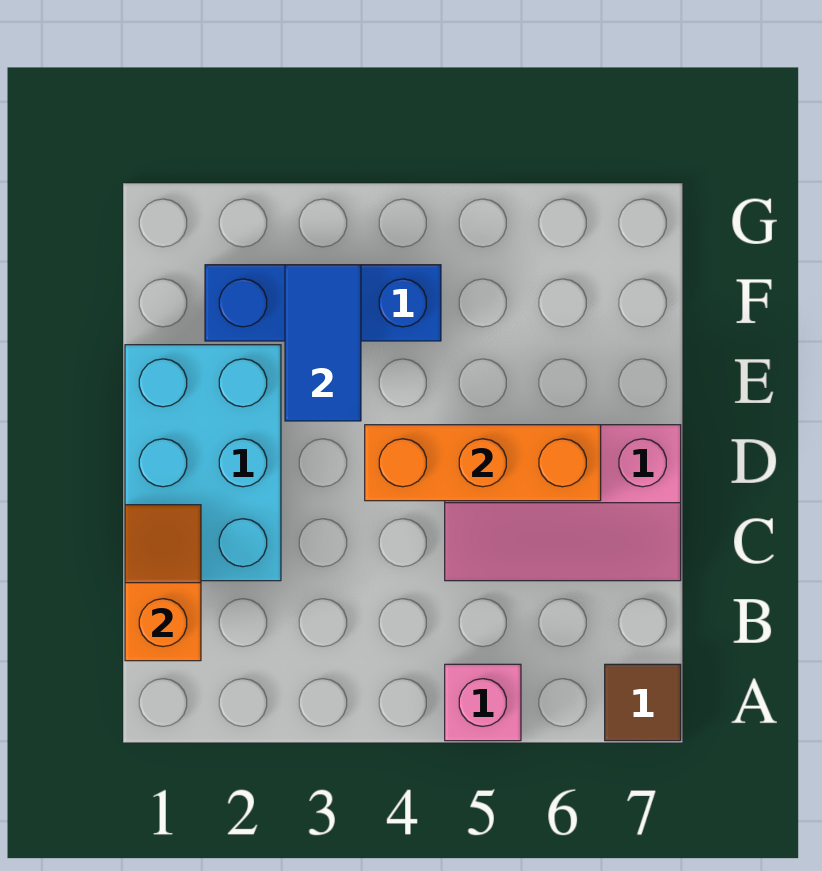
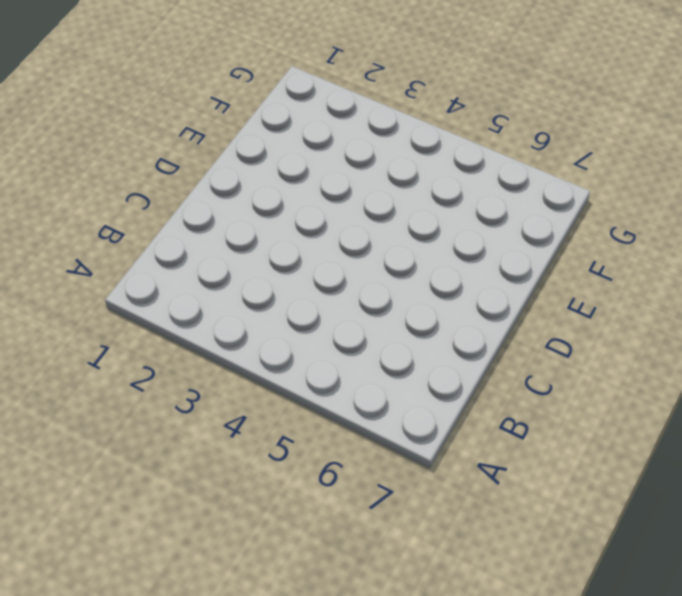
none -> pink 1x1 brick [445,664,521,741]
none -> brown 1x1 tile [605,664,681,741]

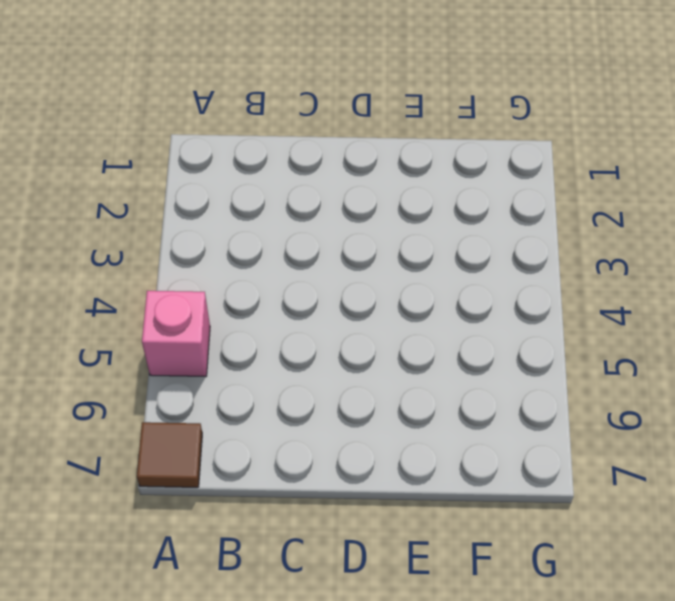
none -> cyan 2x3 brick [125,345,281,581]
none -> pink 2x3 slope [445,425,681,581]

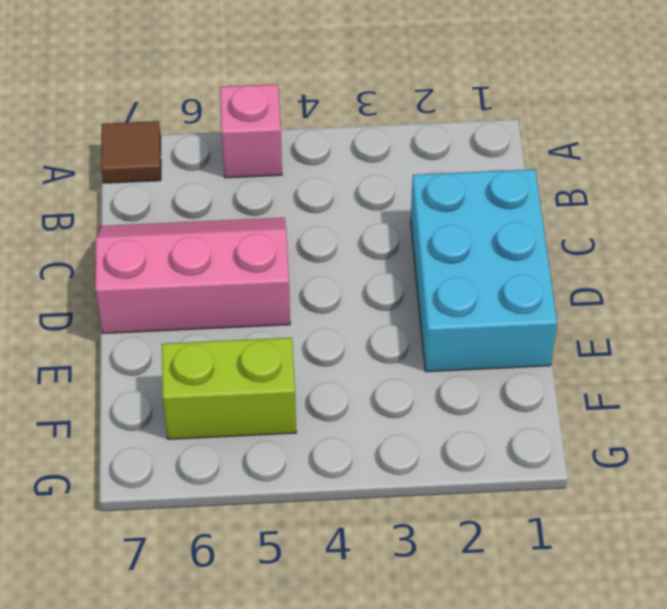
lime 1x2 brick [162,338,296,439] -> none
none -> blue 1x3 brick [205,265,441,341]
none -> orange 1x2 slope [125,505,201,661]

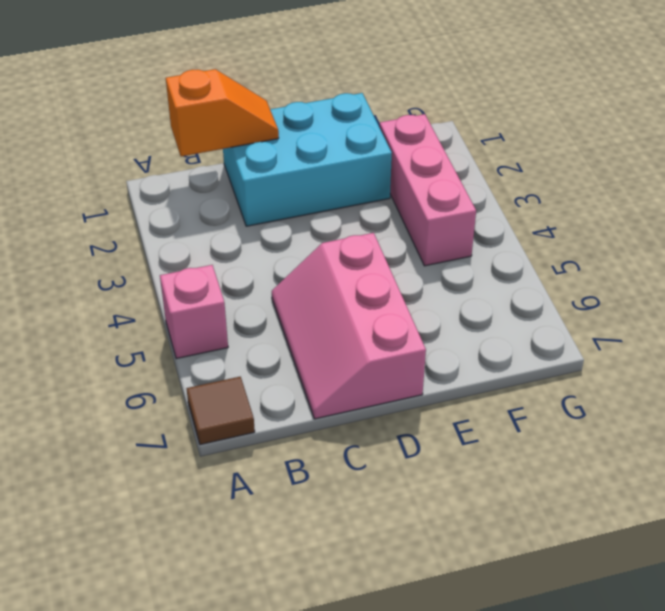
pink 1x3 brick [379,114,476,266] -> blue 1x3 brick [205,265,441,341]
none -> orange 1x3 brick [365,425,601,501]
none -> blue 1x2 tile [285,265,361,421]

